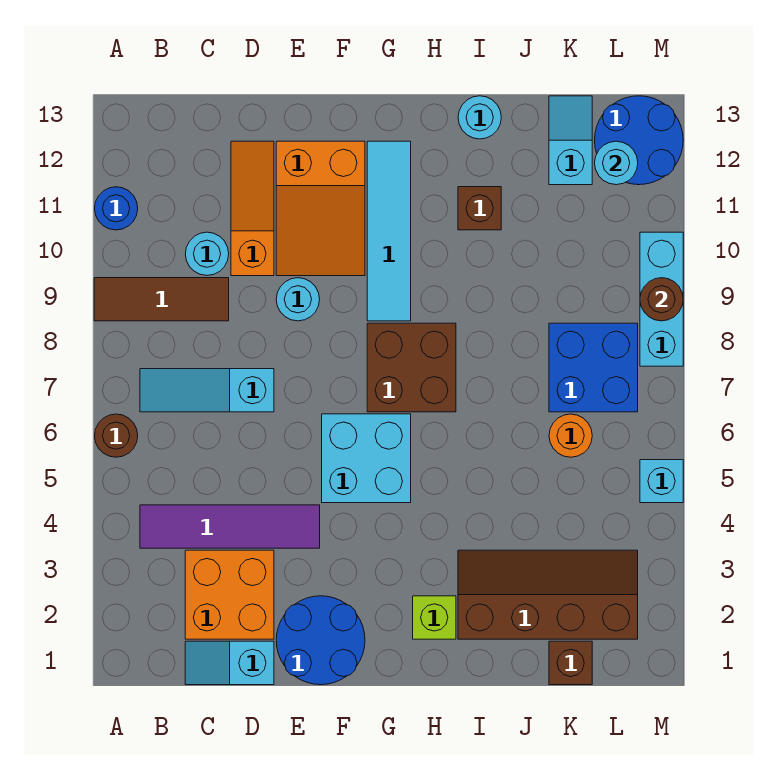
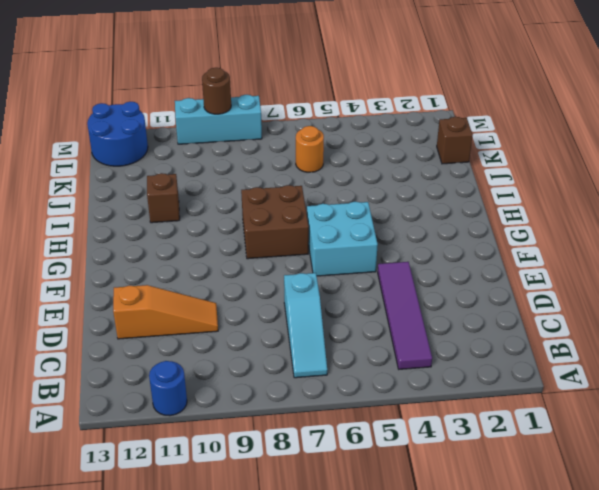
orange 1x3 slope [113,285,218,339] -> orange 1x3 slope turned to [231,141,274,276]
none -> brown 1x1 round brick [95,414,138,457]
none -> brown 1x3 tile [94,278,229,321]
none -> cyan 1x2 slope [185,641,274,685]

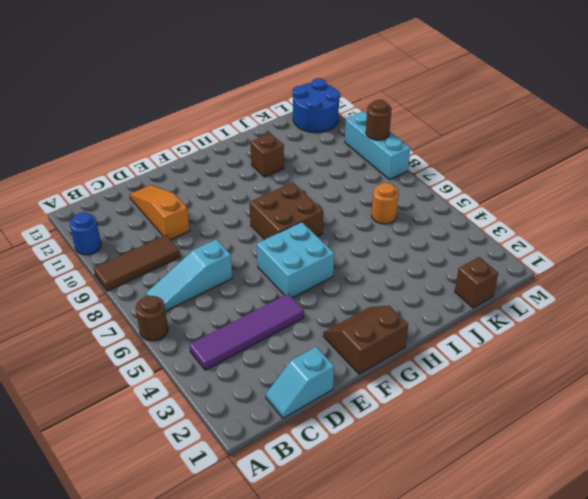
brown 2x2 slope [323,306,408,374] -> blue 2x2 round brick [276,596,365,685]
none -> orange 2x2 brick [185,550,274,639]
none -> cyan 1x1 round brick [185,232,229,275]
none -> cyan 1x1 round brick [276,278,320,321]

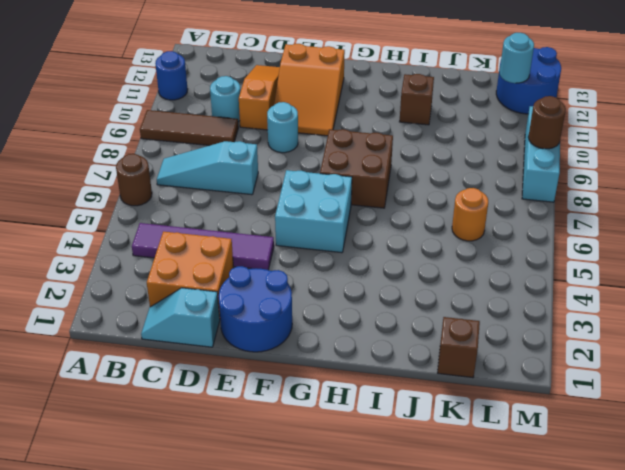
none -> cyan 1x4 tile [367,141,411,321]
none -> lime 1x1 brick [413,596,456,639]
none -> brown 2x4 slope [458,550,638,639]

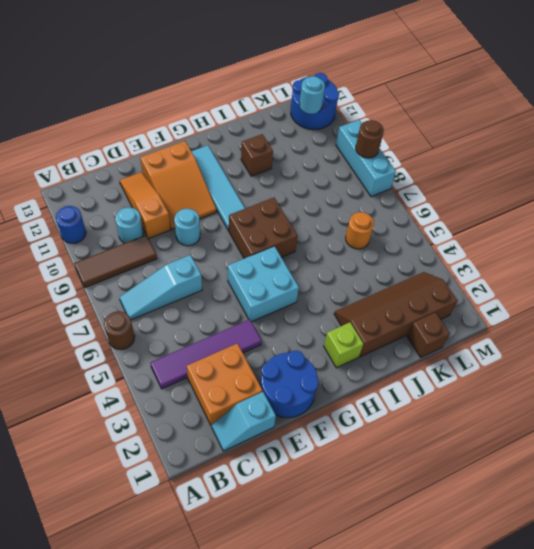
none -> cyan 1x1 round brick [458,96,501,139]
none -> blue 2x2 brick [549,323,638,412]
none -> cyan 1x2 slope [549,96,592,185]

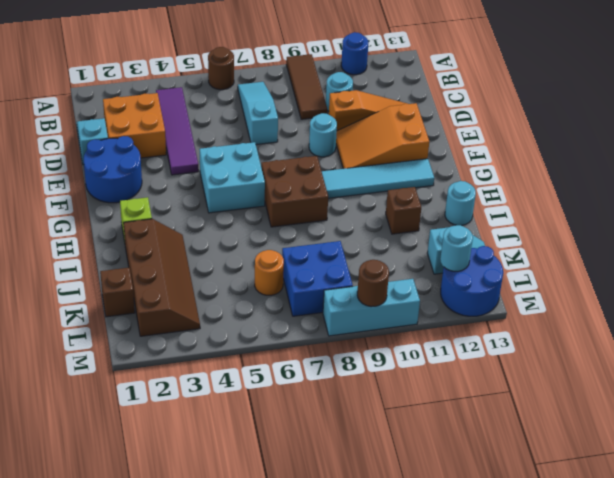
none -> cyan 1x1 brick [640,460,683,503]

